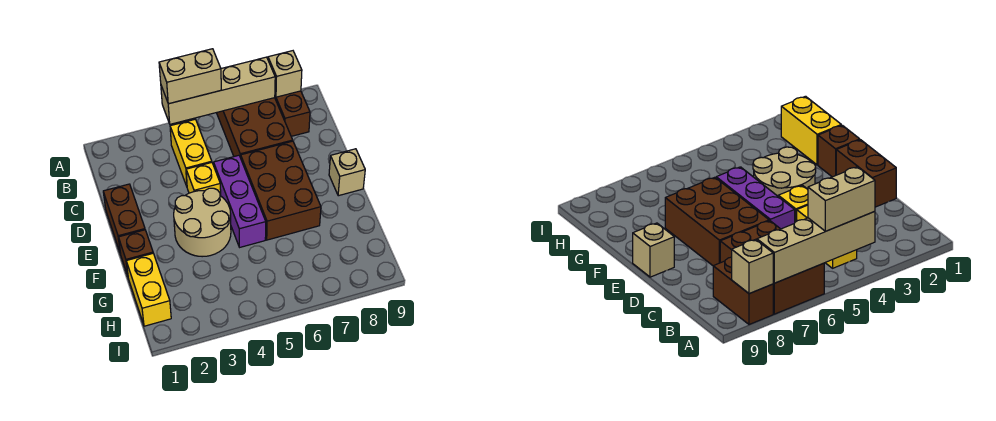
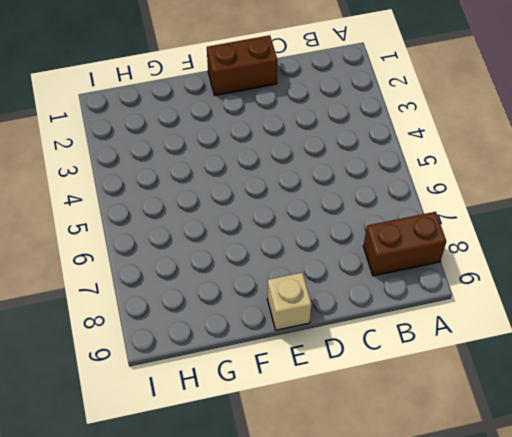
none -> brown 2x3 brick [217,98,293,158]
none -> yellow 1x2 brick [170,119,212,186]
none -> yellow 1x1 brick [186,163,221,196]

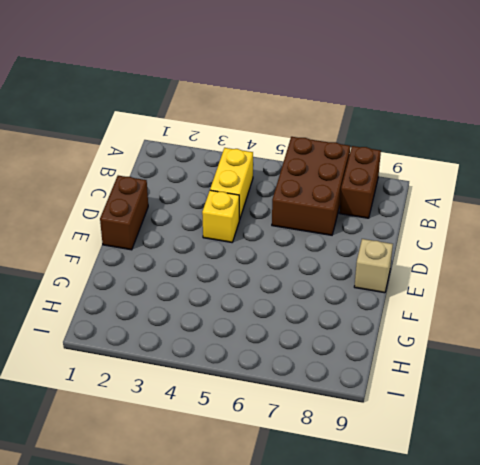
none -> purple 1x3 brick [214,155,266,247]
none -> brown 2x3 brick [241,141,321,240]
none -> tan 2x2 round brick [174,188,231,257]

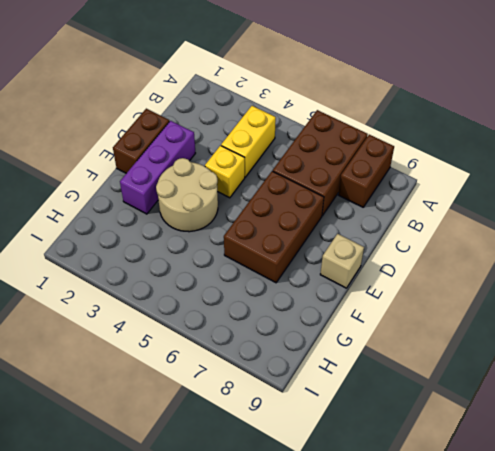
purple 1x3 brick [120,121,195,214] -> purple 1x3 brick moved to [214,155,266,247]
none -> brown 1x1 brick [118,230,153,276]
none -> yellow 1x2 brick [126,253,171,326]
none -> tan 1x4 brick [161,57,275,124]

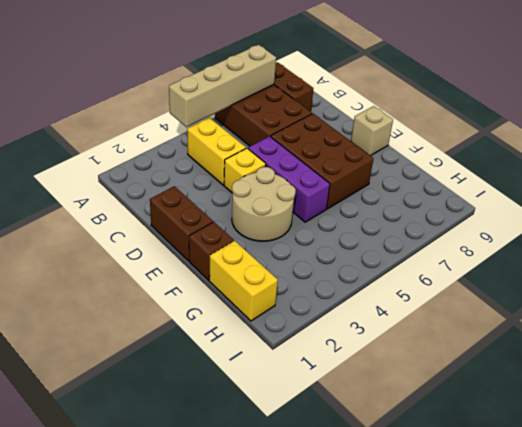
none -> tan 1x1 brick [268,51,302,97]
none -> tan 1x2 brick [159,49,221,104]

